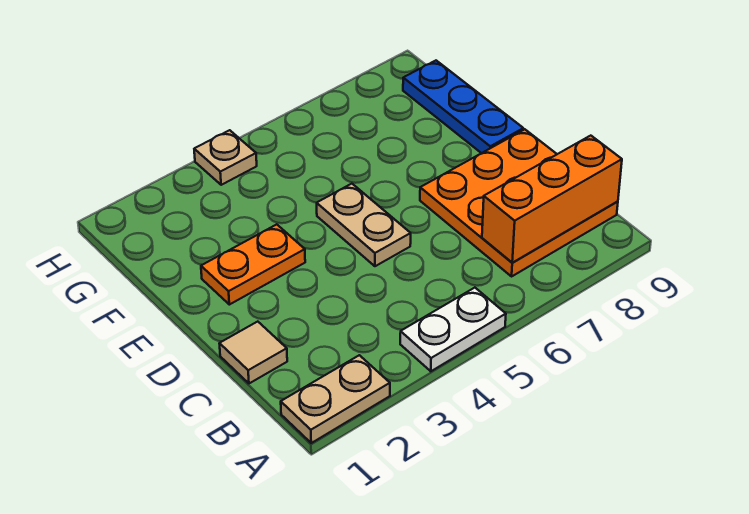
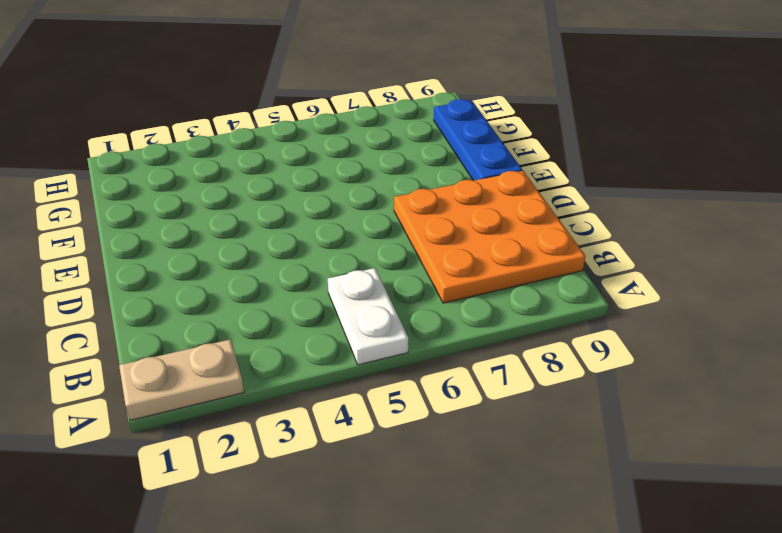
white 1x2 plate [328,268,408,365] -> white 1x2 plate turned to [400,288,506,371]
none -> tan 1x1 tile [219,322,287,383]
none -> tan 1x2 plate [317,184,411,266]

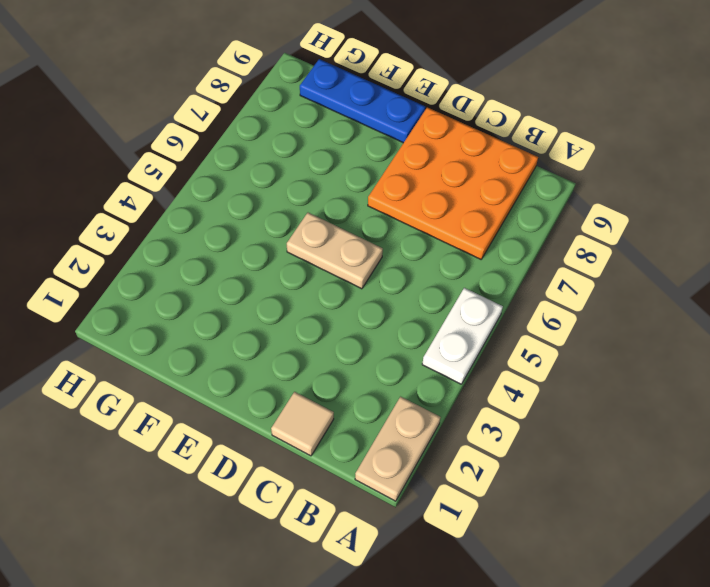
none -> orange 1x2 plate [201,224,305,305]
none -> tan 1x1 plate [194,130,257,185]

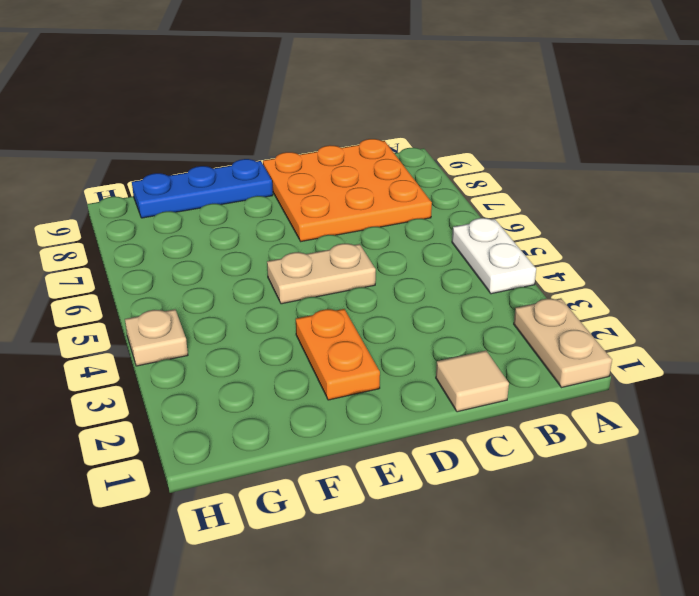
none -> orange 1x3 brick [482,136,622,263]

